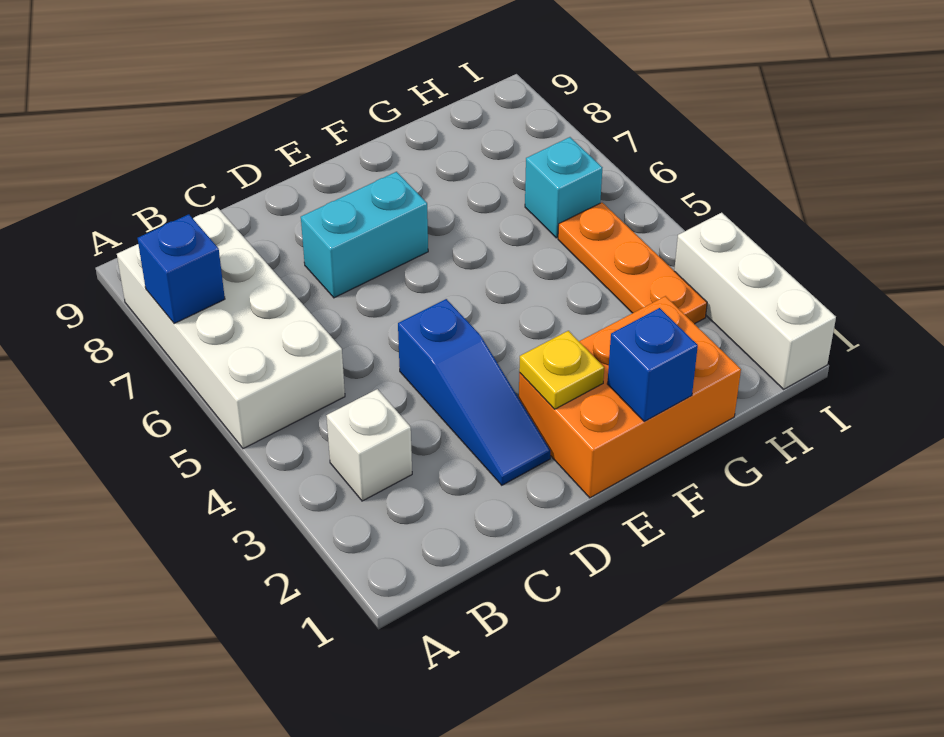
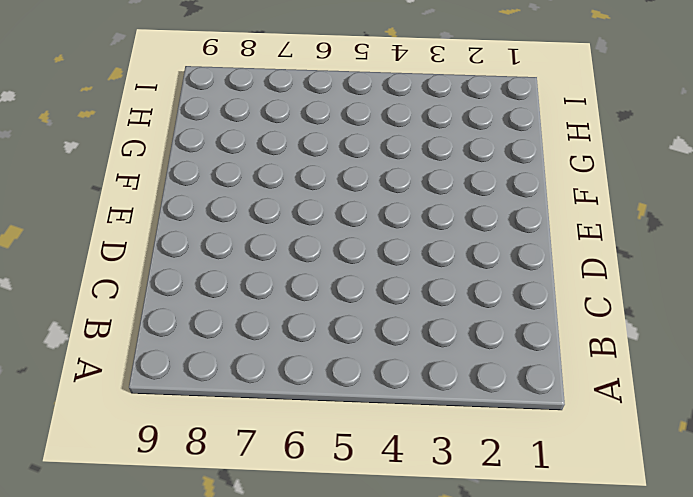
none -> white 2x4 brick [117,208,345,449]
none -> white 1x1 brick [326,389,412,501]

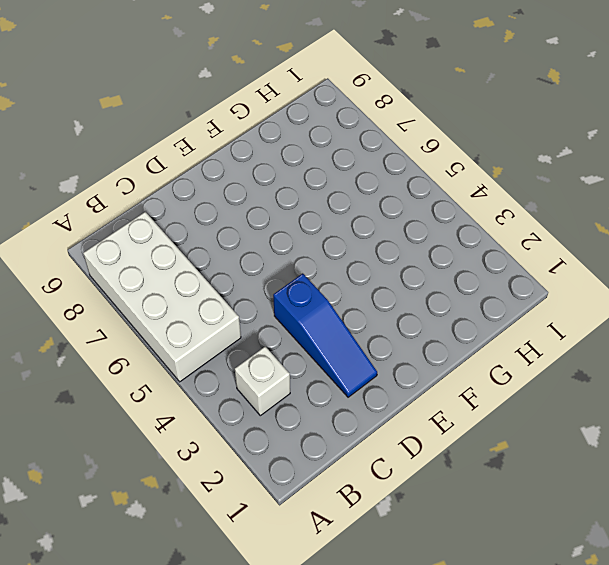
none -> cyan 1x2 brick [301,172,428,298]
none -> orange 2x3 brick [519,296,741,498]

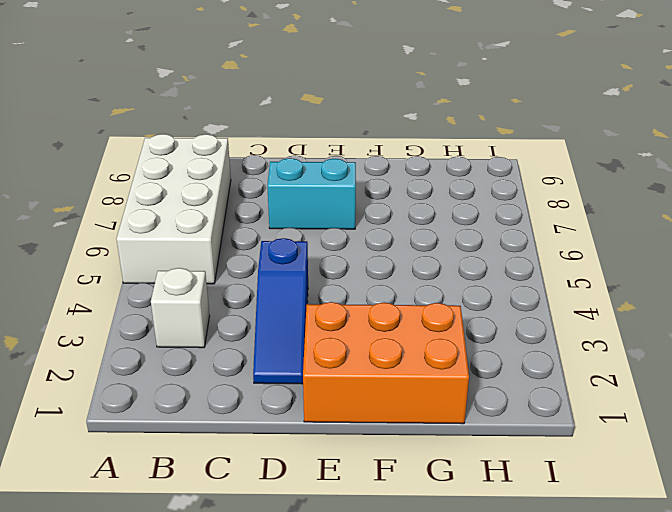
none -> orange 1x3 plate [558,203,707,324]
none -> cyan 1x1 brick [525,137,602,238]

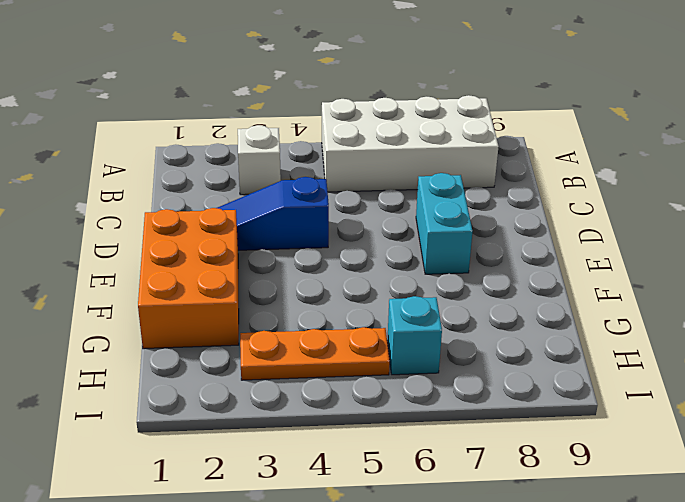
none -> white 1x3 brick [674,213,836,389]
none -> blue 1x1 brick [138,214,225,323]

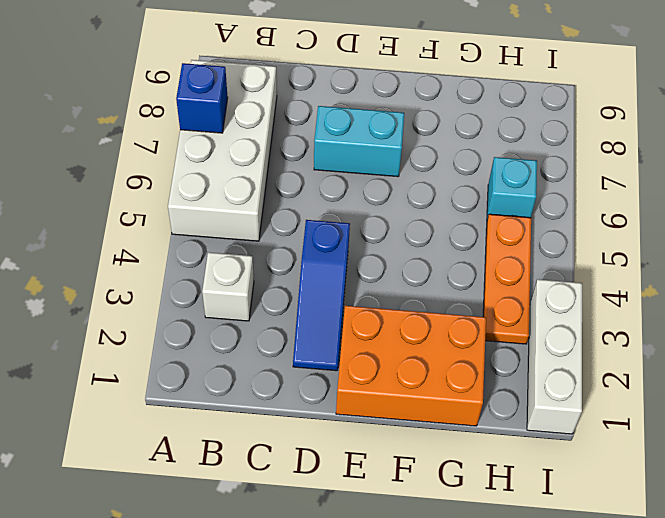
none -> yellow 1x1 plate [519,331,604,409]
none -> blue 1x1 brick [607,308,698,421]

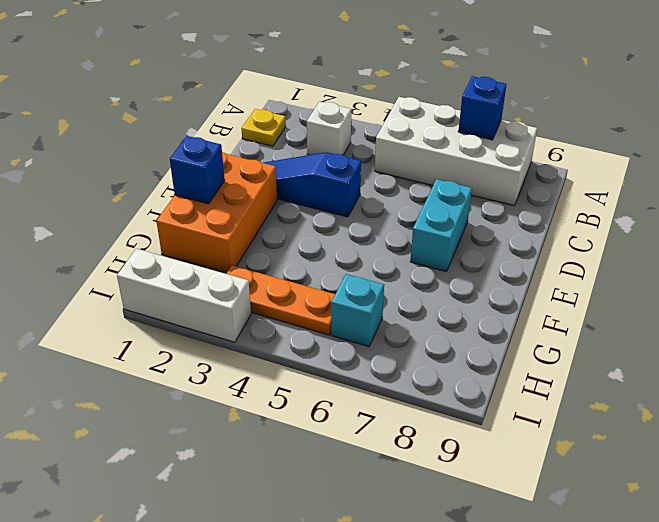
yellow 1x1 plate [241,109,286,146] -> yellow 1x1 plate moved to [519,331,604,409]

